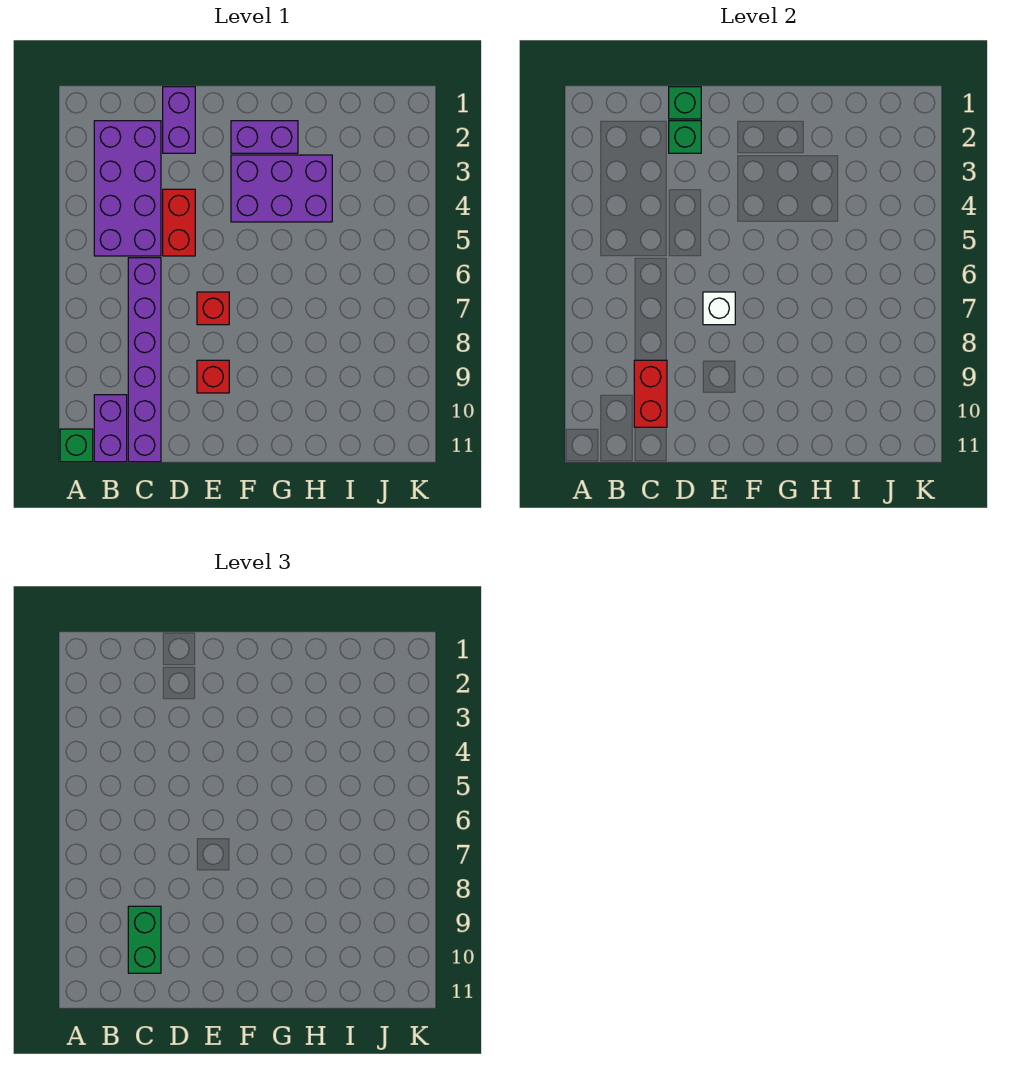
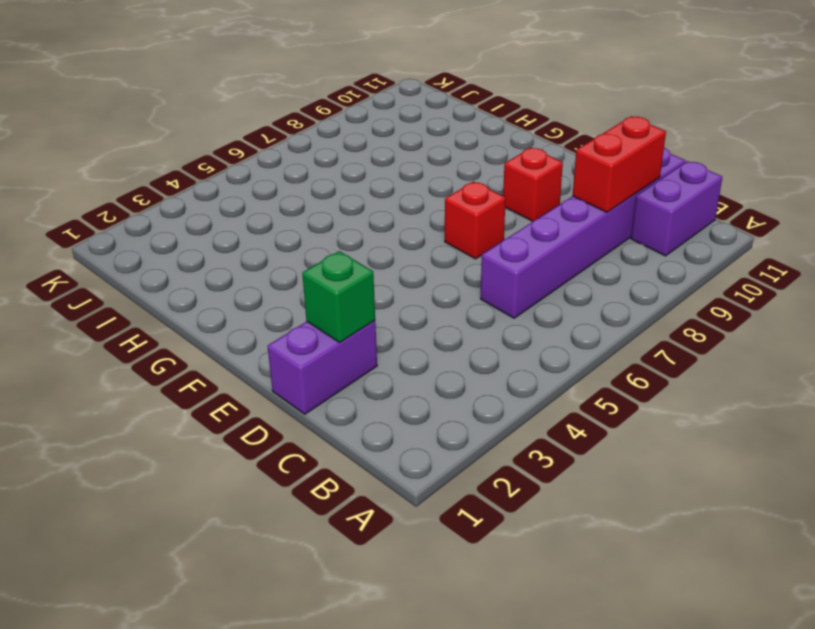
none -> green 1x1 brick [60,429,93,462]
none -> purple 2x4 brick [94,121,161,256]
none -> red 1x2 brick [163,189,195,256]

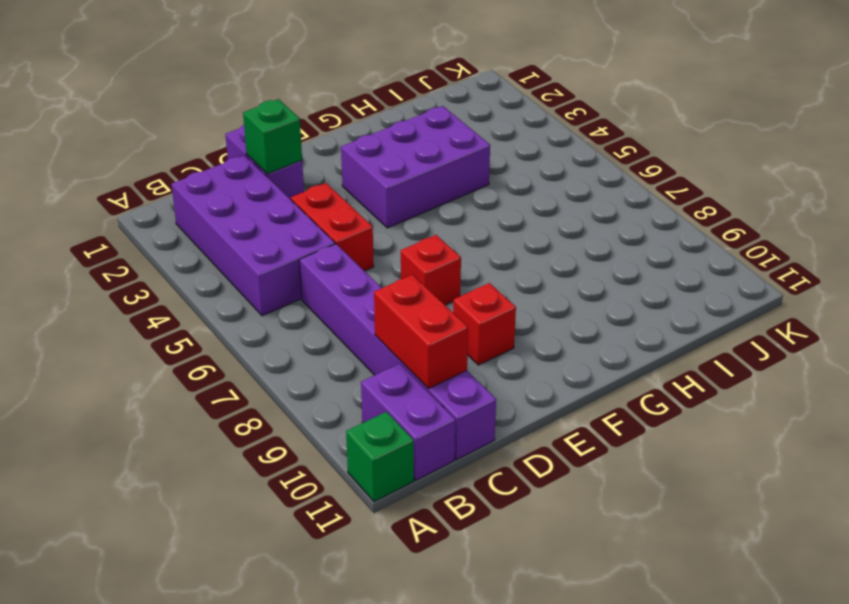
none -> purple 1x2 brick [231,121,298,153]
none -> green 1x1 brick [669,87,701,119]
none -> white 1x1 brick [703,292,735,325]

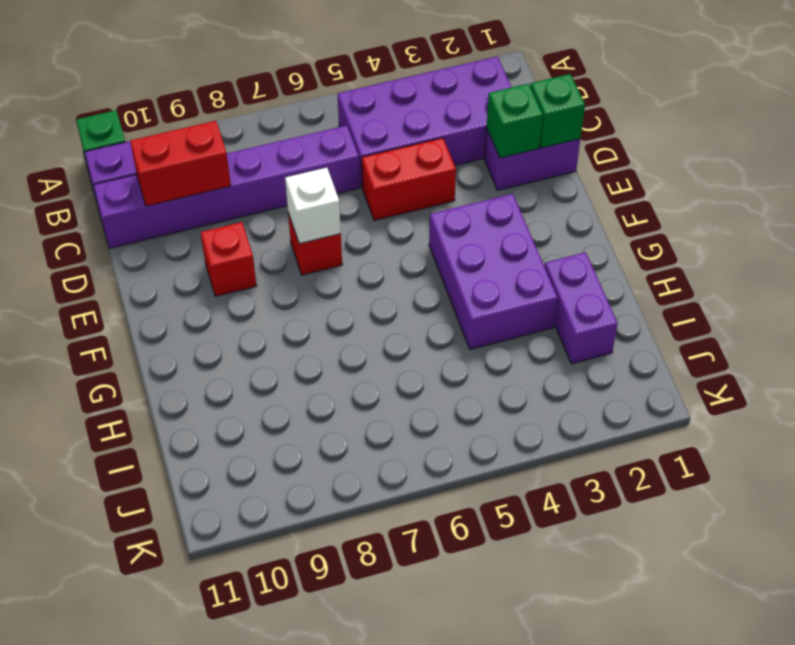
purple 1x2 brick [544,252,618,364] -> purple 1x2 brick moved to [231,121,298,153]
none -> green 1x2 brick [128,906,161,973]

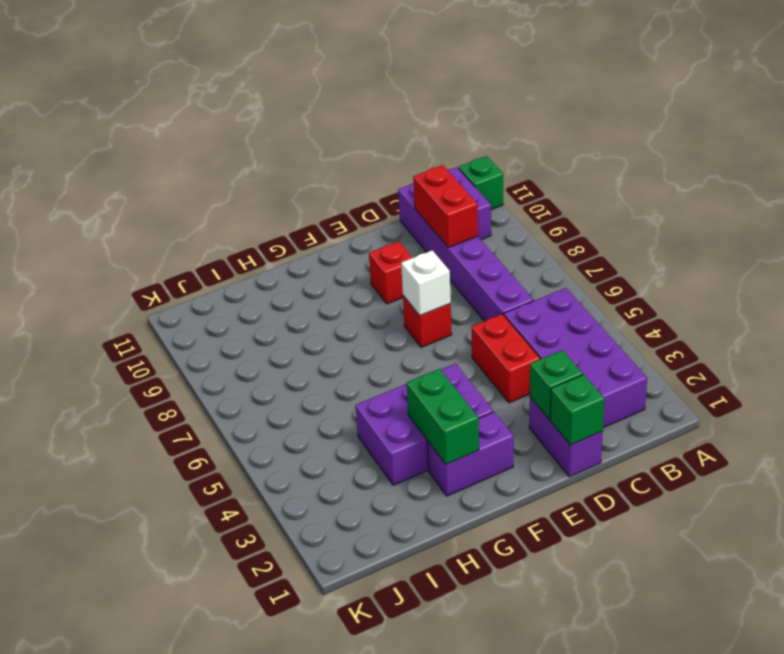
green 1x2 brick [407,369,479,464] -> green 1x2 brick moved to [128,906,161,973]

